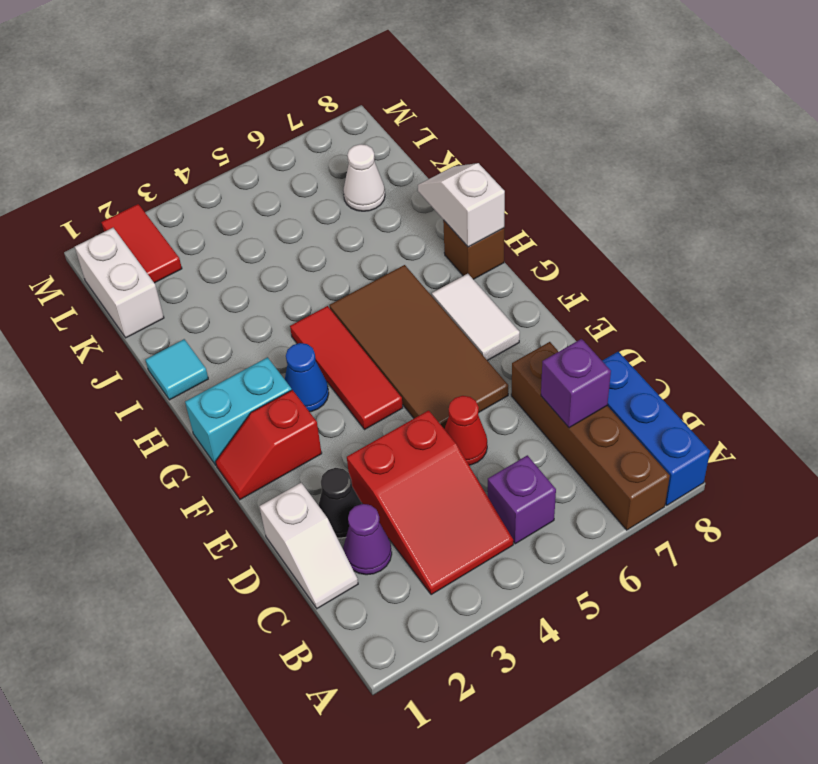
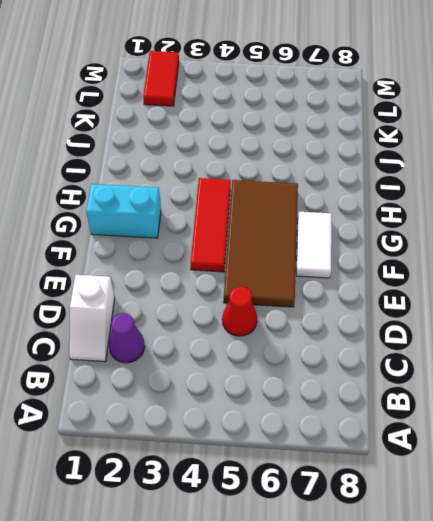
none -> brown 1x4 brick [511,342,670,530]
none -> blue 1x3 brick [602,352,710,505]
none -> red 2x3 slope [347,410,513,595]

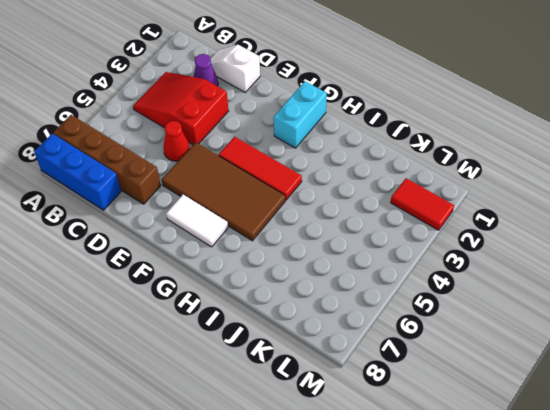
none -> purple 1x1 brick [488,455,556,544]
none -> black 1x1 cone [318,468,362,538]
none -> red 1x2 slope [215,390,322,500]

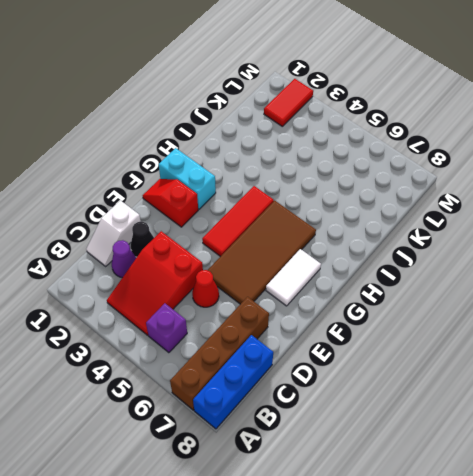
none -> blue 1x1 cone [285,343,329,412]
none -> brown 1x1 brick [443,220,504,279]
none -> cyan 1x1 tile [146,339,208,400]

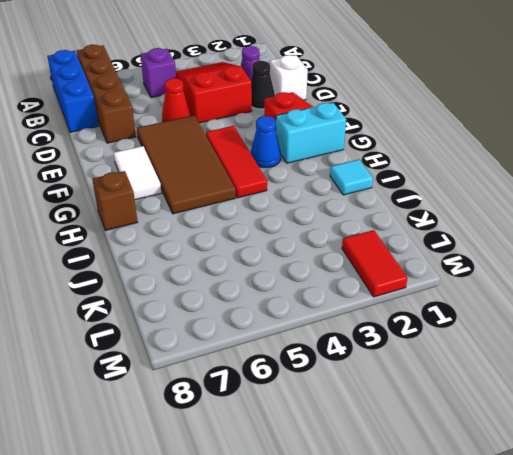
none -> white 1x2 brick [75,228,164,338]
none -> white 1x1 cone [343,144,385,211]
none -> purple 1x1 brick [541,339,611,428]

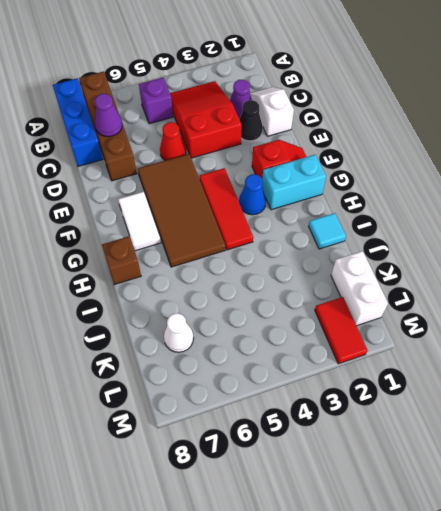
purple 1x1 cone [95,94,122,137] -> purple 1x1 brick [541,339,611,428]
none -> white 1x2 slope [418,163,505,247]

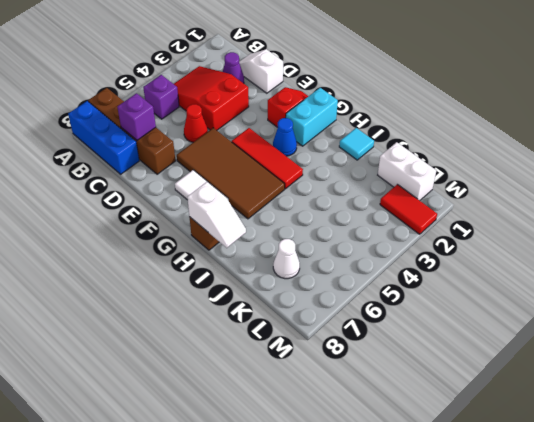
none -> black 1x1 cone [318,468,362,538]

